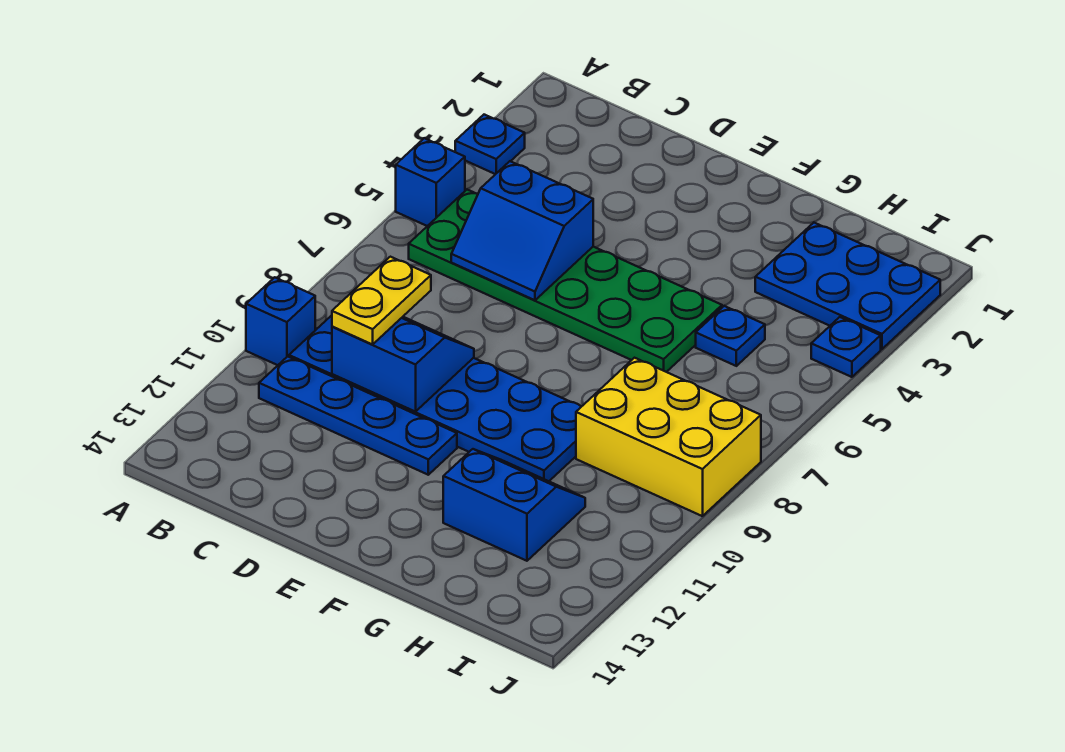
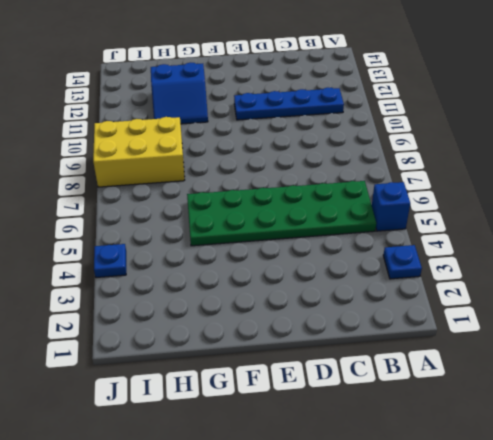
none -> blue 1x1 brick [246,277,315,365]
none -> blue 2x6 plate [289,315,581,481]
none -> blue 2x3 plate [755,223,940,349]

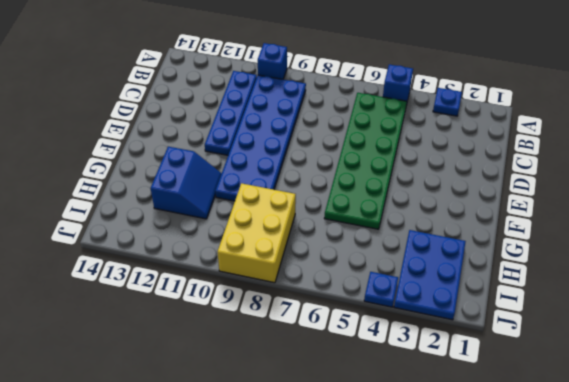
none -> blue 1x1 plate [696,306,765,366]
none -> blue 2x2 slope [451,161,593,300]
none -> blue 2x2 slope [332,317,474,412]

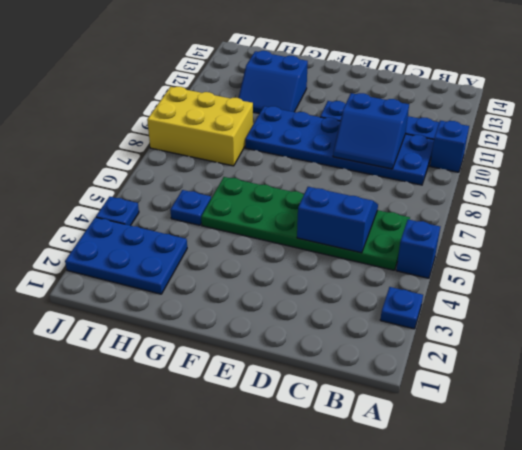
none -> yellow 1x2 plate [332,257,431,345]

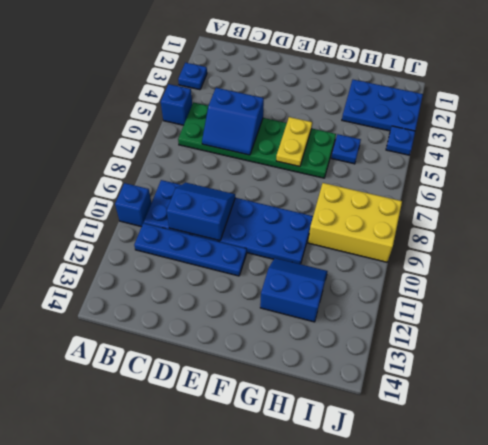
yellow 1x2 plate [276,117,312,167] -> yellow 1x2 plate moved to [332,257,431,345]

